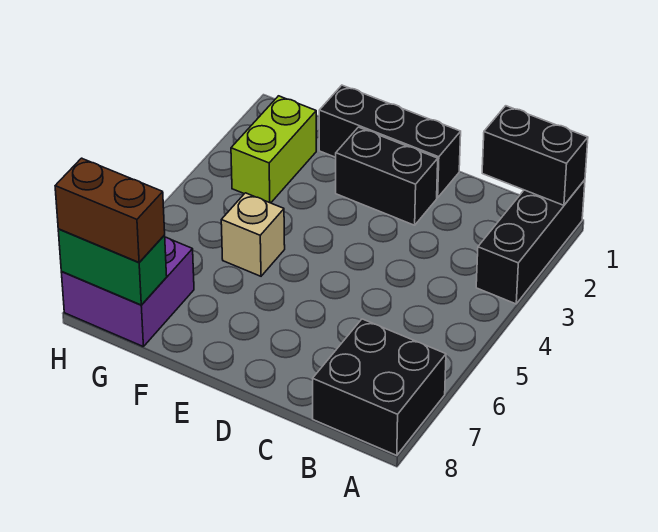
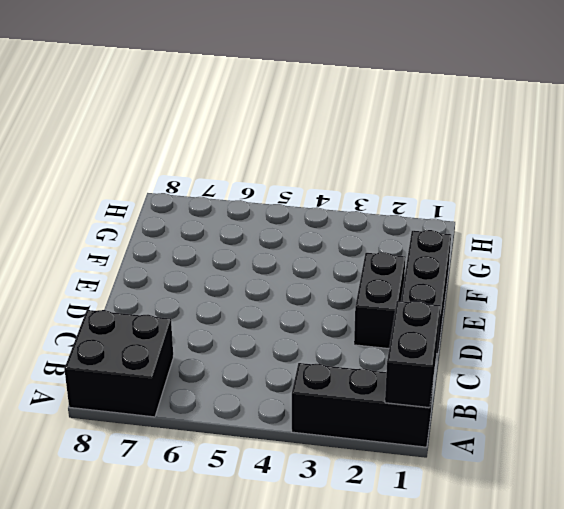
none -> tan 1x1 brick [221,193,285,276]
none -> lime 1x2 brick [231,96,317,203]

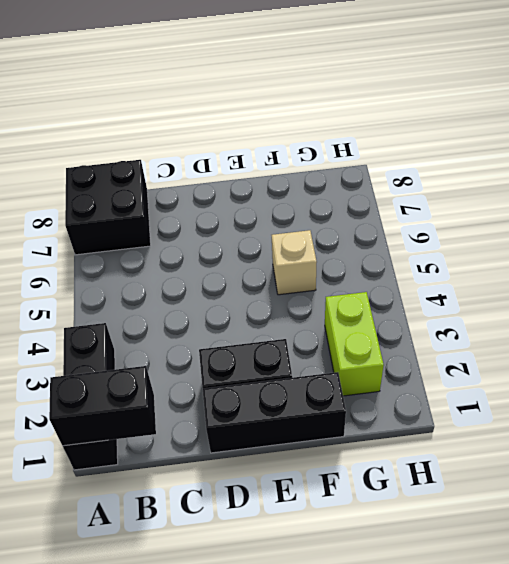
none -> purple 2x2 brick [61,237,194,347]
none -> green 1x2 brick [58,229,167,305]

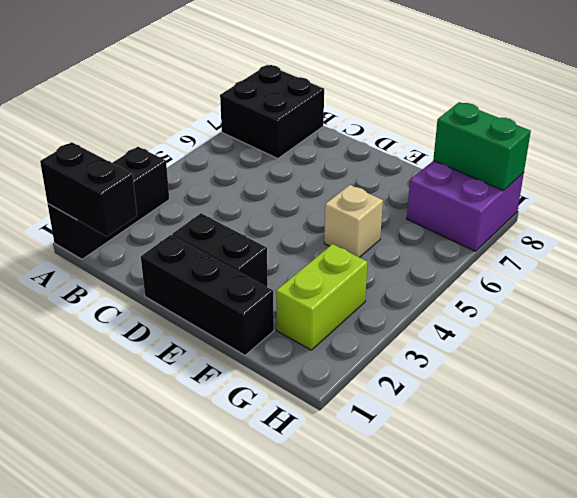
none -> brown 1x2 brick [55,158,165,263]

